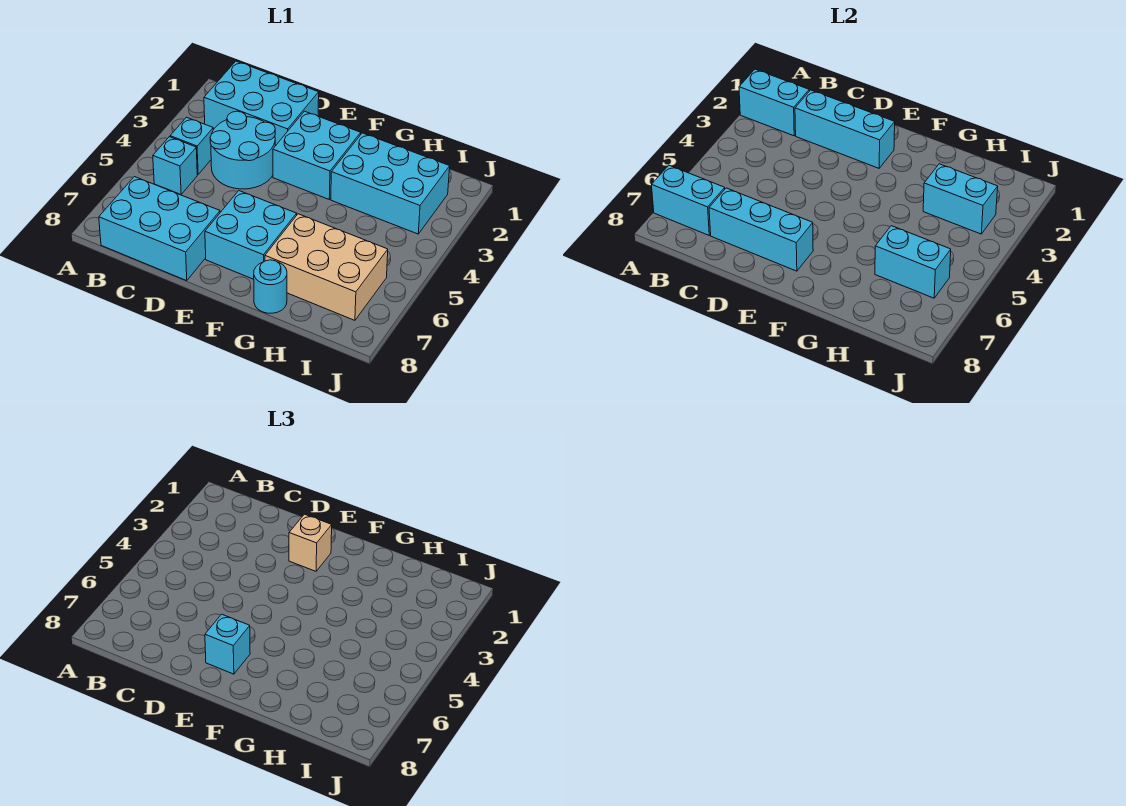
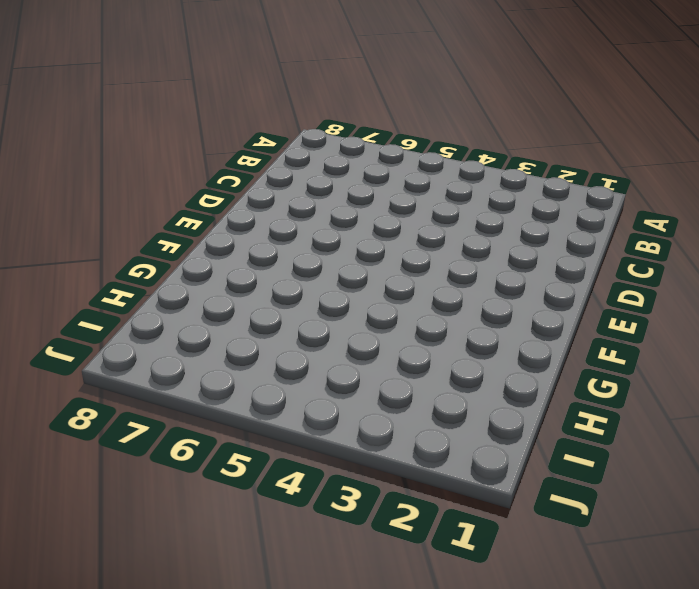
none -> cyan 2x3 brick [204,61,319,146]
none -> cyan 1x1 brick [170,117,213,175]
none -> cyan 1x1 brick [153,137,197,194]

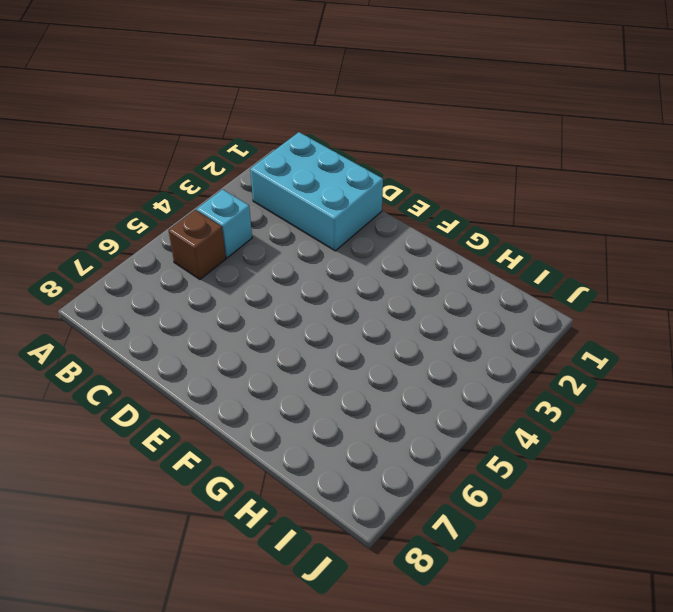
brown 1x1 brick [168,210,226,279] -> cyan 1x1 brick [153,137,197,194]
none -> cyan 2x3 brick [99,177,220,281]
none -> cyan 2x2 round brick [210,111,275,189]
none -> cyan 2x2 brick [273,111,361,199]

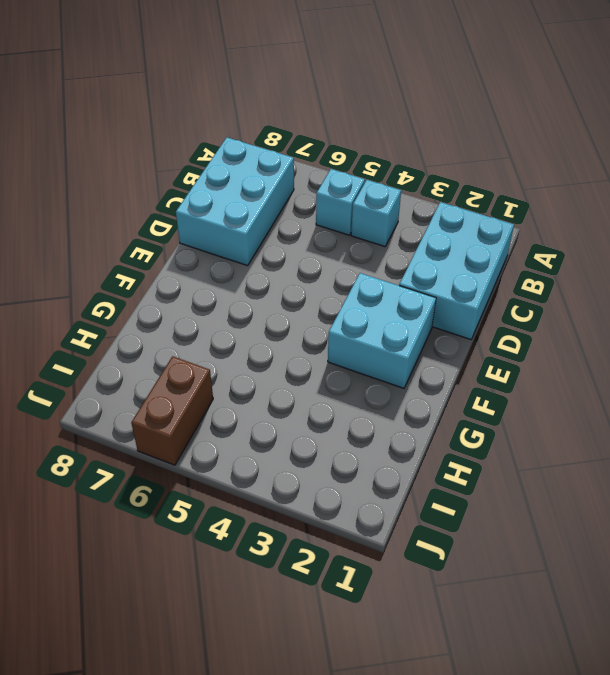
brown 1x2 brick [131,356,213,465] -> tan 2x3 brick [265,214,388,320]
none -> cyan 2x2 round brick [210,111,275,189]
none -> cyan 2x2 brick [205,191,297,279]
none -> cyan 2x3 brick [331,133,450,234]

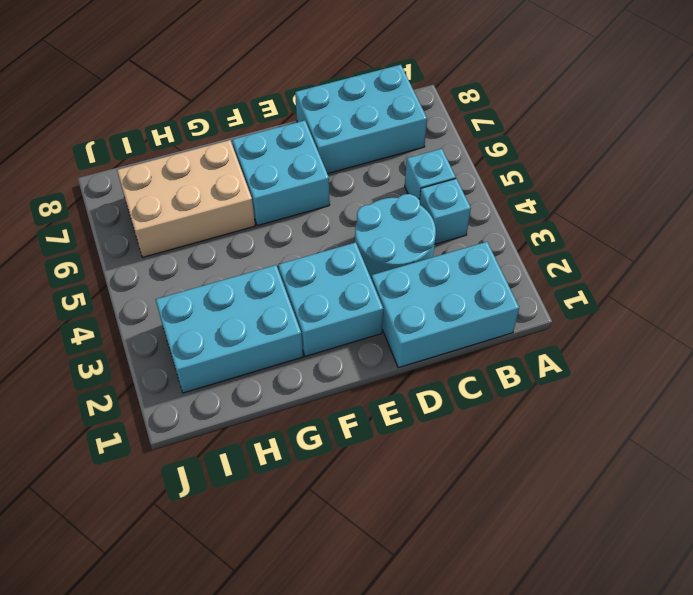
none -> cyan 1x1 round brick [254,260,287,313]
none -> cyan 1x2 brick [739,69,809,136]
none -> cyan 1x2 brick [652,165,725,235]

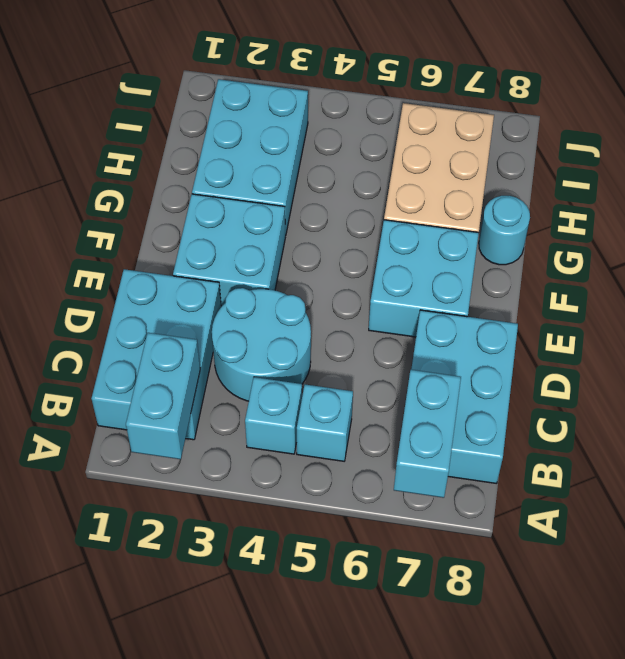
none -> cyan 1x3 brick [795,90,895,168]
none -> cyan 1x3 brick [709,188,813,271]
none -> cyan 1x2 brick [923,164,998,234]

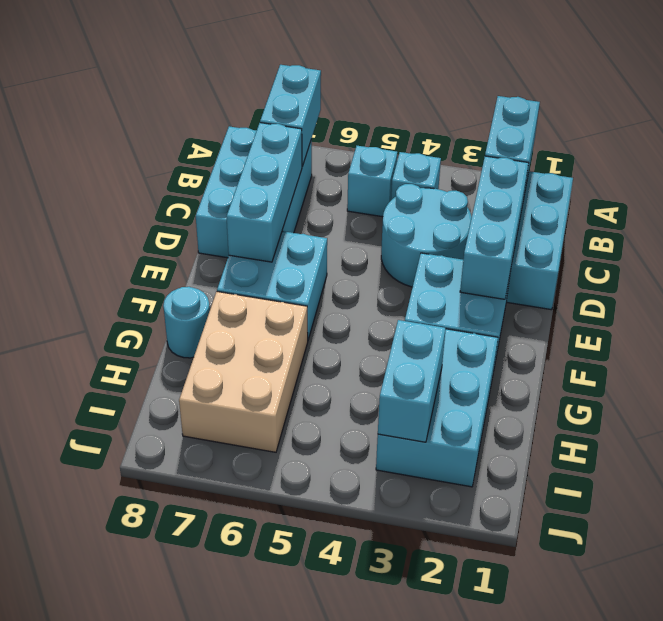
none -> cyan 1x2 brick [875,226,951,298]
none -> tan 1x1 brick [289,514,332,571]
none -> cyan 1x1 brick [205,614,250,674]

